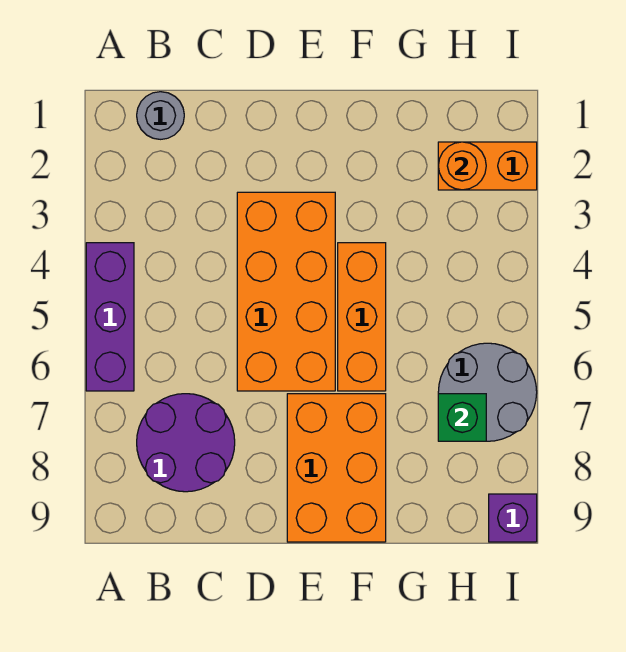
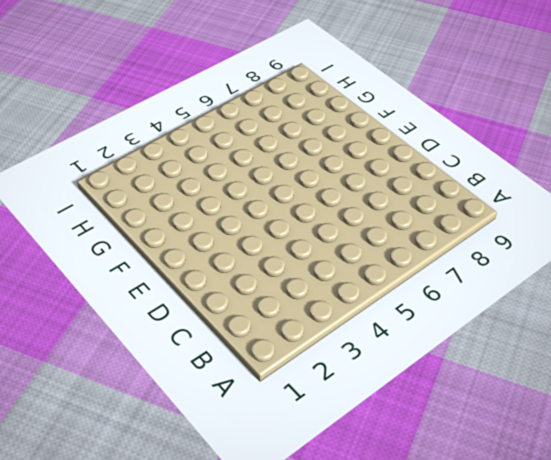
none -> purple 1x3 brick [86,243,134,391]
none -> grey 1x1 round brick [137,92,184,139]

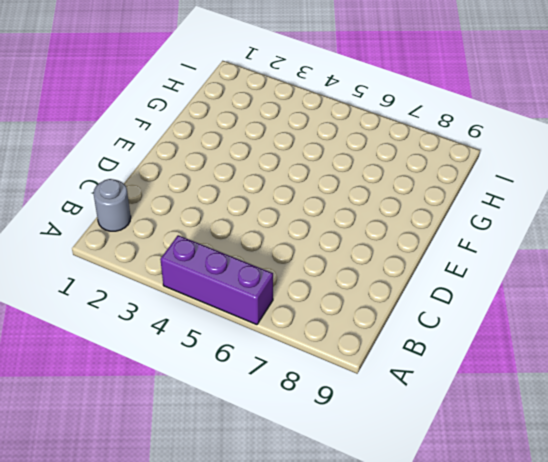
none -> purple 2x2 round brick [137,394,235,492]
none -> orange 2x4 brick [237,192,335,391]

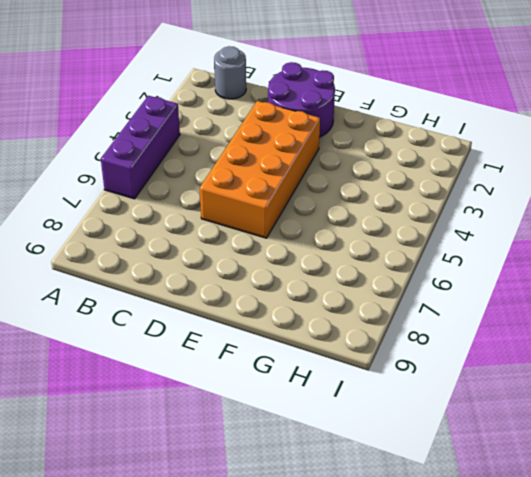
purple 2x2 round brick [268,62,335,137] -> purple 2x2 round brick moved to [137,394,235,492]
none -> orange 2x3 brick [287,394,386,542]
none -> orange 1x3 brick [338,243,386,391]

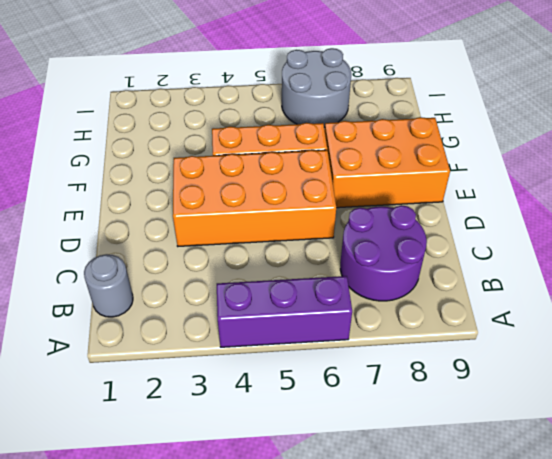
none -> orange 1x2 brick [438,142,537,190]
none -> purple 1x1 brick [489,494,537,542]

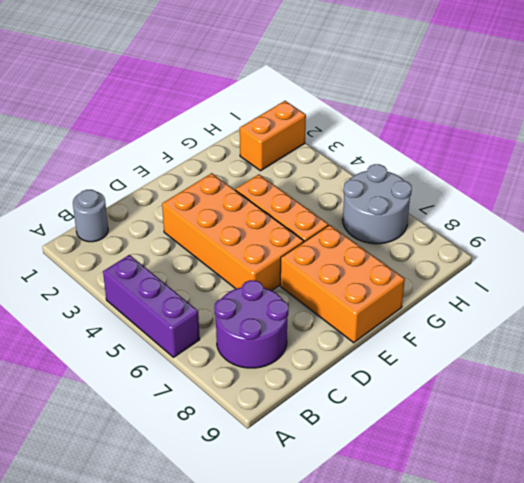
none -> purple 1x1 brick [489,494,537,542]
none -> orange 1x1 round brick [438,142,486,190]

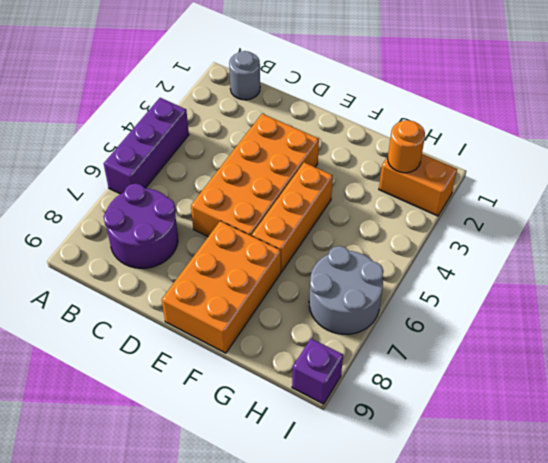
none -> green 1x1 brick [438,394,486,441]

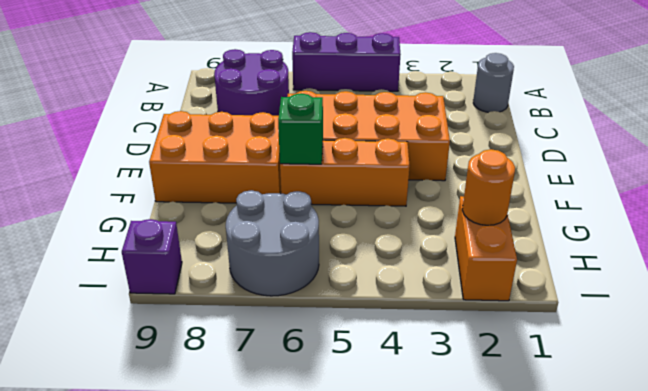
green 1x1 brick [278,93,323,164] -> green 1x1 brick moved to [438,394,486,441]

